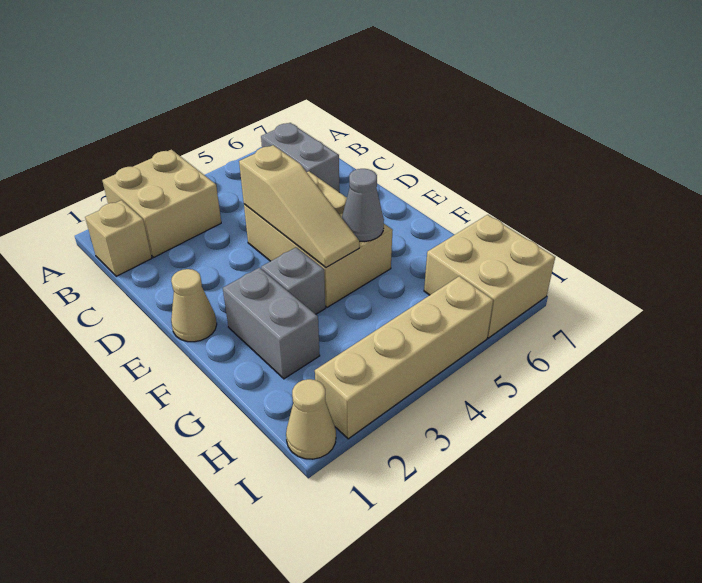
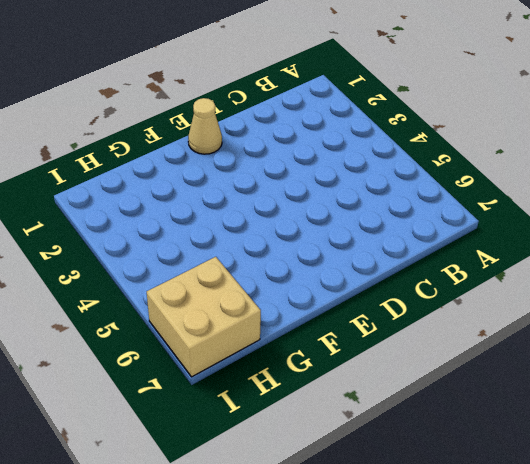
none -> tan 2x2 brick [102,150,221,257]
none -> tan 1x1 brick [85,200,152,276]
none -> grey 1x2 brick [261,123,339,192]

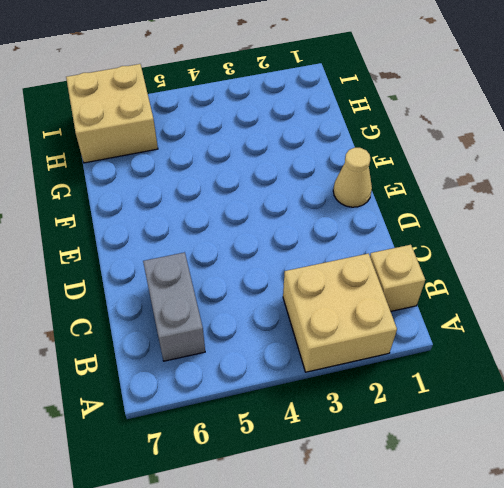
none -> tan 2x3 brick [244,171,393,307]
none -> grey 1x2 brick [223,268,320,379]
none -> grey 1x1 brick [261,247,325,314]

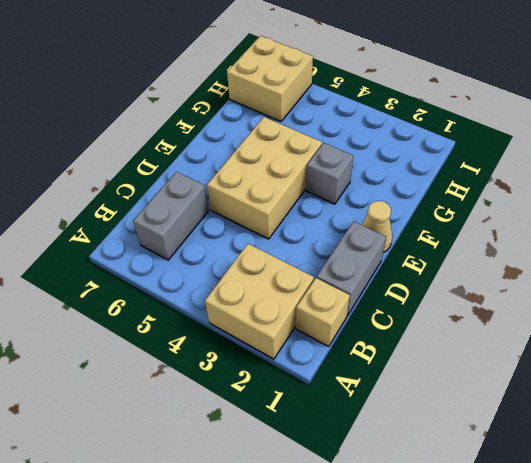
grey 1x2 brick [317,221,386,316] -> grey 1x2 brick moved to [223,268,320,379]
none -> tan 1x1 cone [286,379,336,459]
none -> tan 1x4 brick [315,276,493,439]
none -> tan 1x3 slope [239,145,359,267]

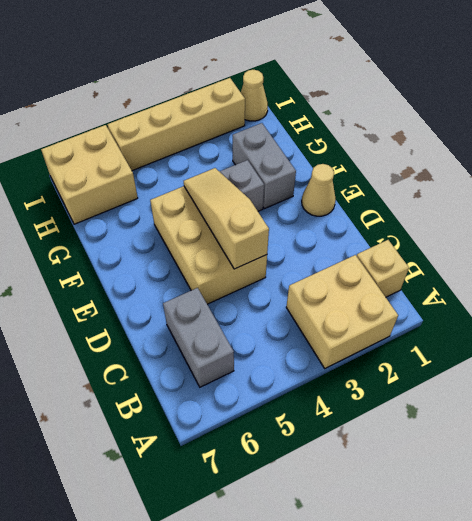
none -> grey 1x1 cone [342,169,384,242]

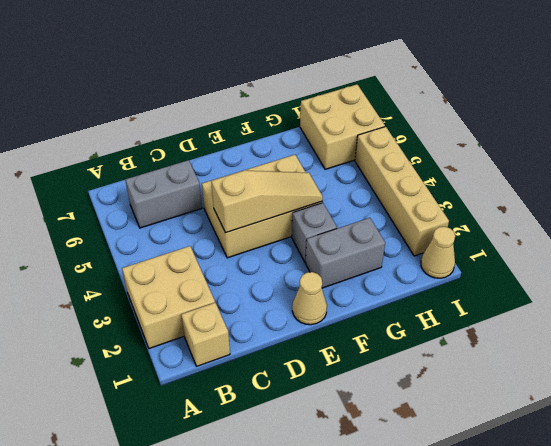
none -> grey 1x1 cone [342,169,384,242]

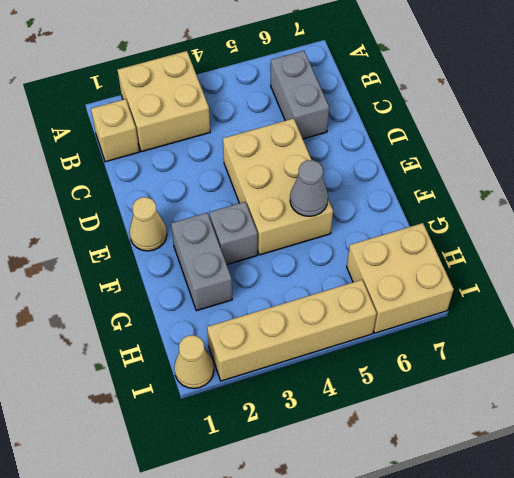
none -> tan 1x3 slope [239,145,359,267]

